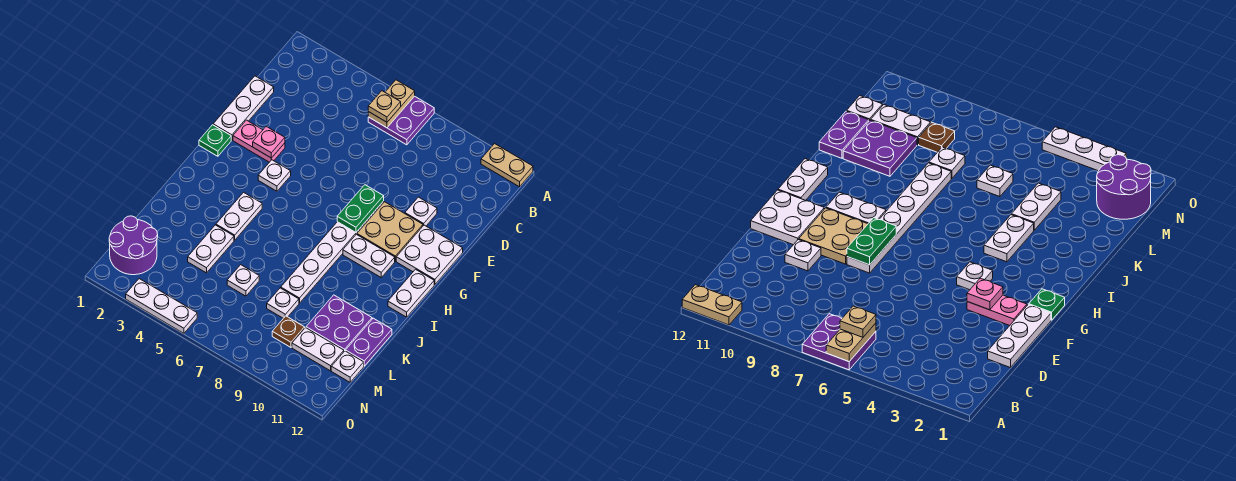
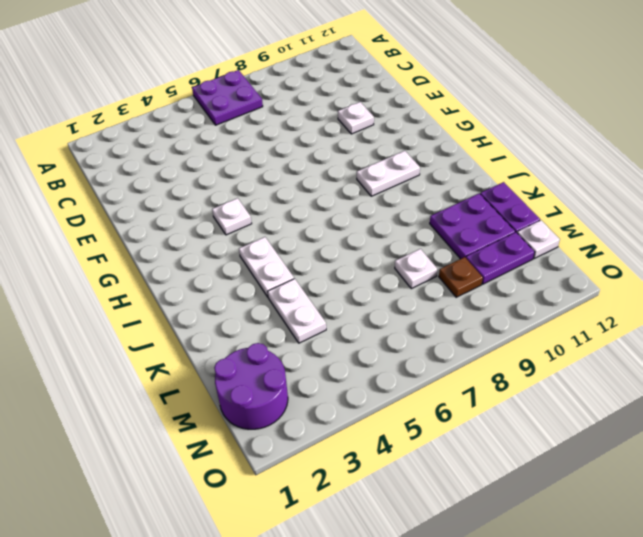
purple 1x2 plate [466,232,535,284] -> white 1x2 plate [292,328,344,371]
none -> tan 1x2 plate [481,144,533,187]
none -> white 1x3 plate [213,76,274,140]
none -> pink 1x2 plate [233,120,285,162]

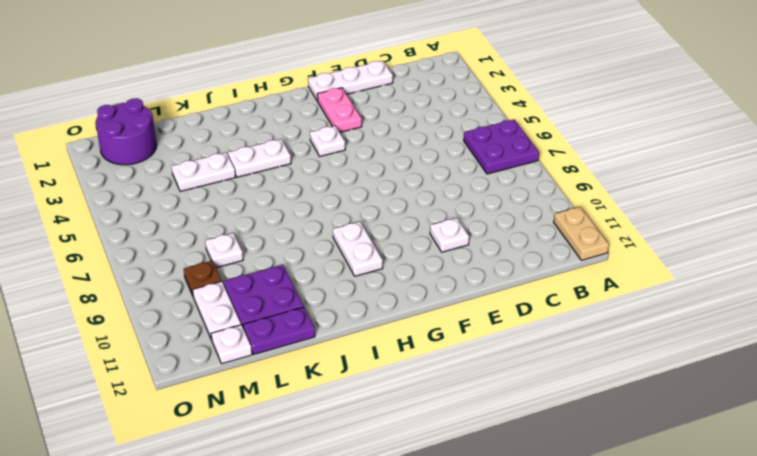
none -> white 1x6 plate [281,201,384,303]
none -> tan 2x2 plate [357,202,423,261]
none -> white 2x2 plate [396,225,463,285]

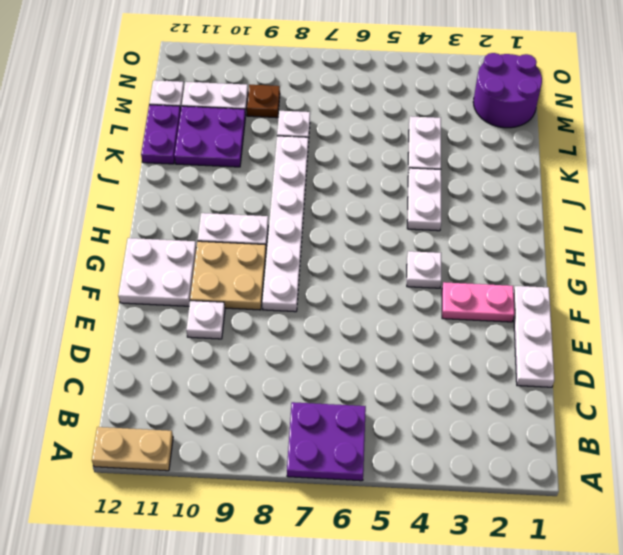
none -> green 1x1 plate [199,125,231,156]
none -> white 1x2 plate [388,269,434,317]
none -> white 1x1 plate [227,265,259,296]

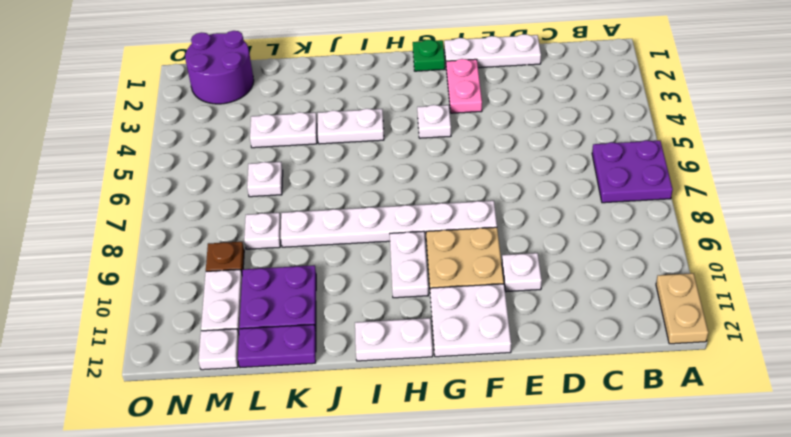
none -> white 1x3 plate [126,279,197,333]
none -> tan 1x2 plate [368,80,415,128]
none -> pink 1x1 plate [253,126,285,158]

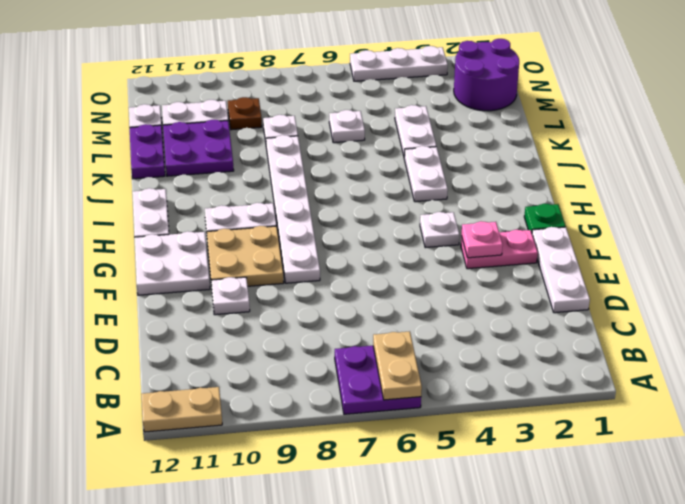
none -> green 1x2 plate [337,185,384,232]
none -> tan 1x1 plate [368,91,401,122]

